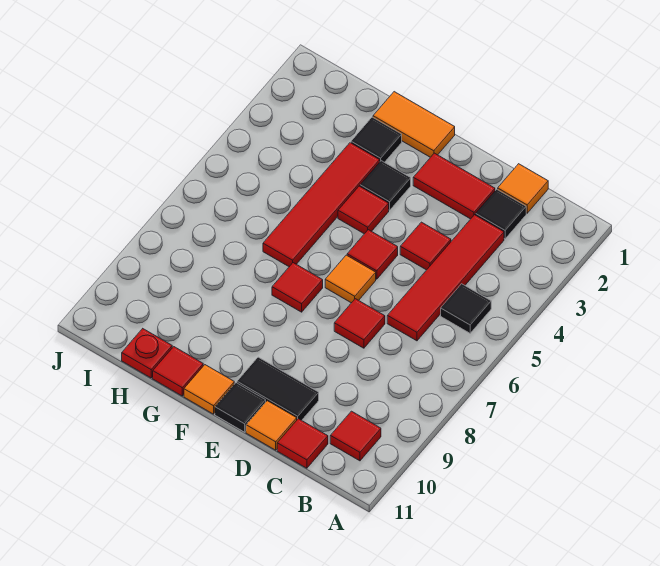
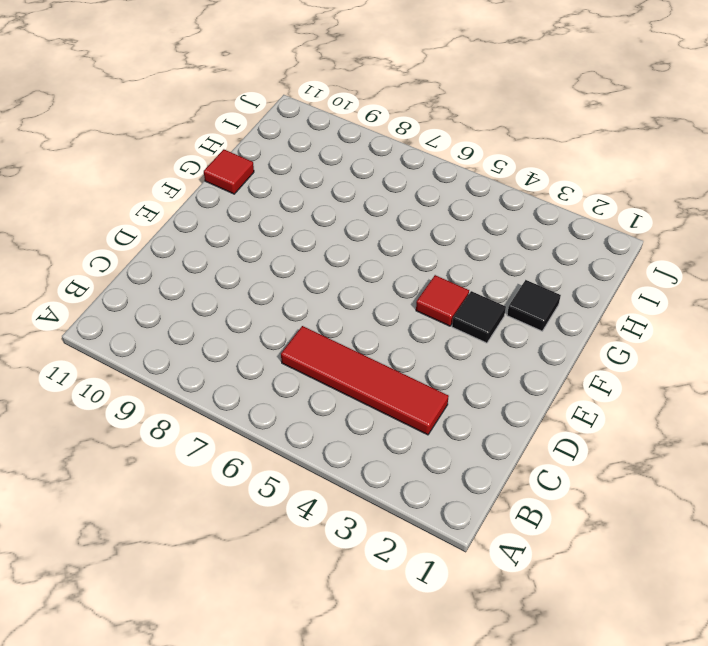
none -> black 1x1 tile [441,284,491,333]
none -> red 1x1 tile [330,411,381,461]
none -> orange 1x1 tile [498,164,548,213]

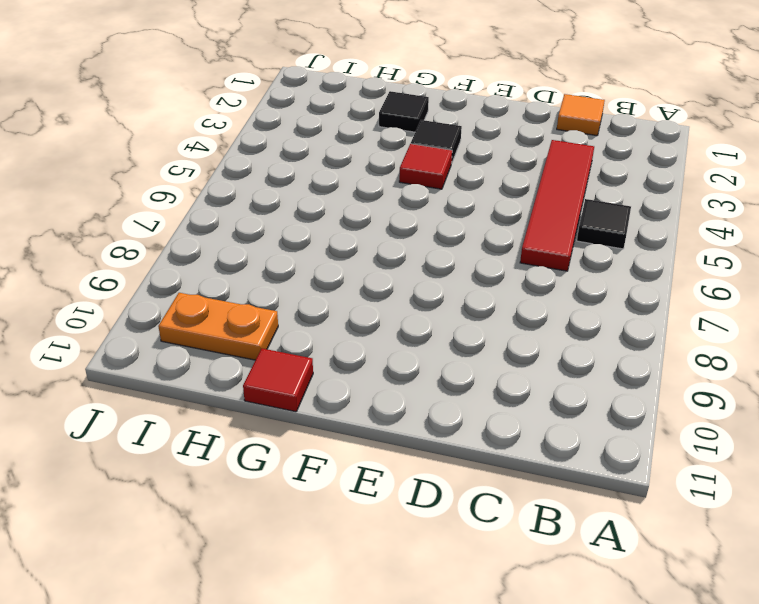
orange 1x2 plate [158,293,278,360] -> none
none -> red 1x1 tile [330,411,381,461]
none -> black 1x1 tile [476,189,526,239]
none -> red 1x1 tile [277,419,328,468]

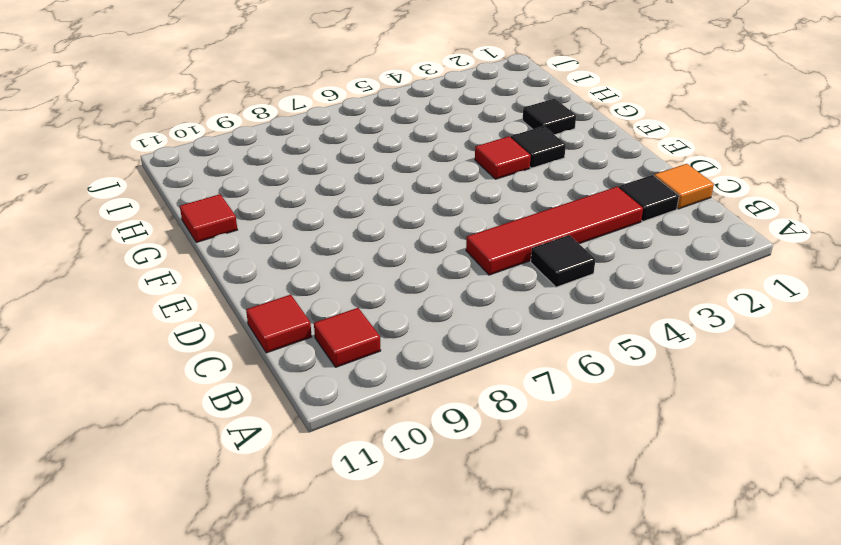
none -> red 1x2 tile [413,153,495,219]
none -> red 1x1 tile [400,222,451,270]
none -> red 1x1 tile [334,299,385,348]

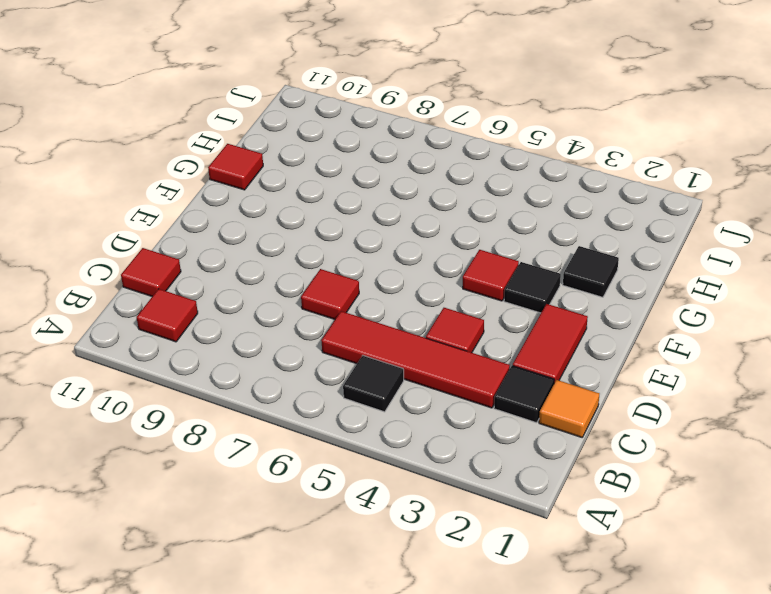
none -> black 1x2 tile [237,357,319,420]
none -> orange 1x1 tile [246,401,297,450]
none -> red 1x1 tile [347,230,398,279]

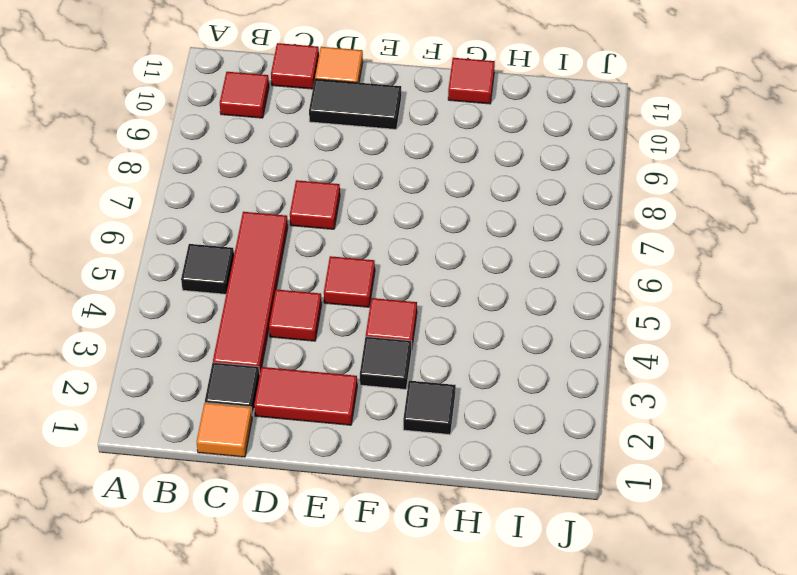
none -> orange 1x1 tile [325,255,376,303]
none -> black 1x1 tile [215,383,266,432]
none -> orange 1x2 tile [373,92,455,157]

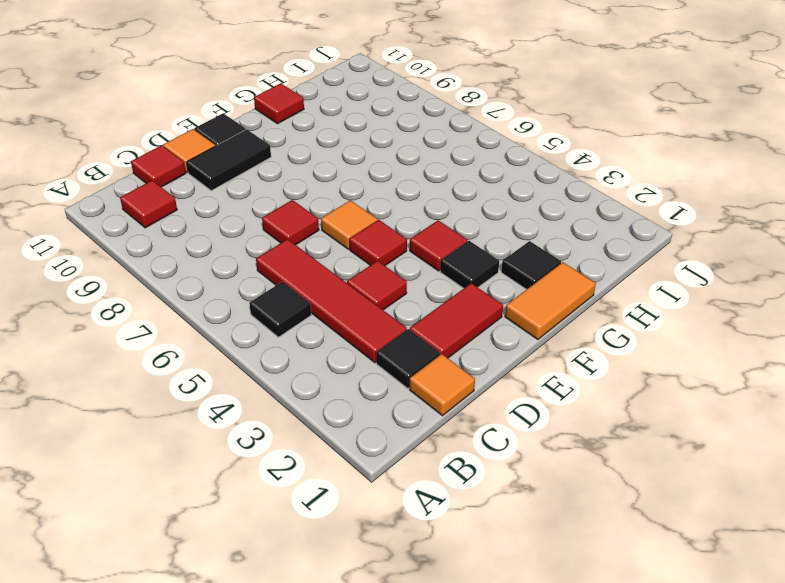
none -> red 1x1 tile [272,263,323,312]
none -> orange 1x1 tile [184,365,234,414]
none -> red 1x4 tile [263,143,380,267]

